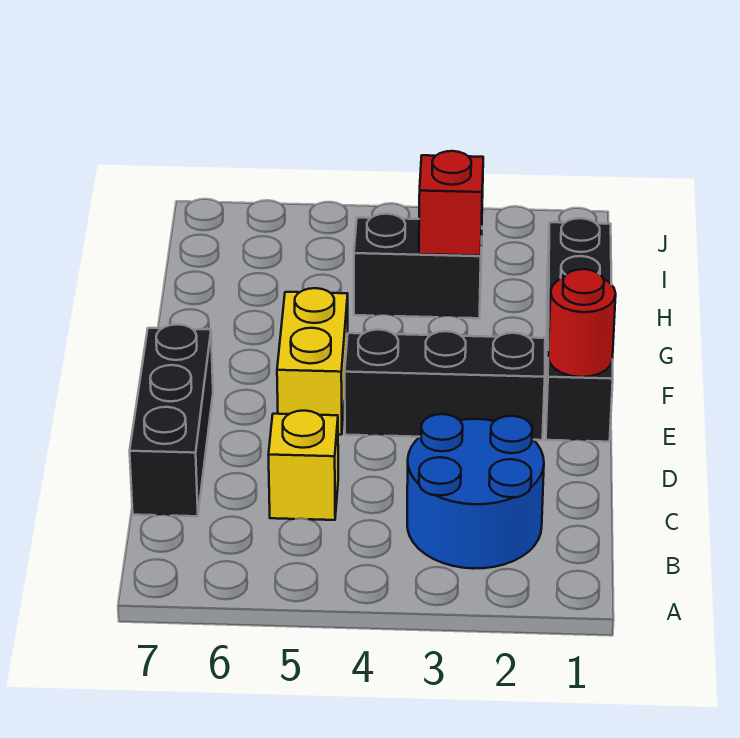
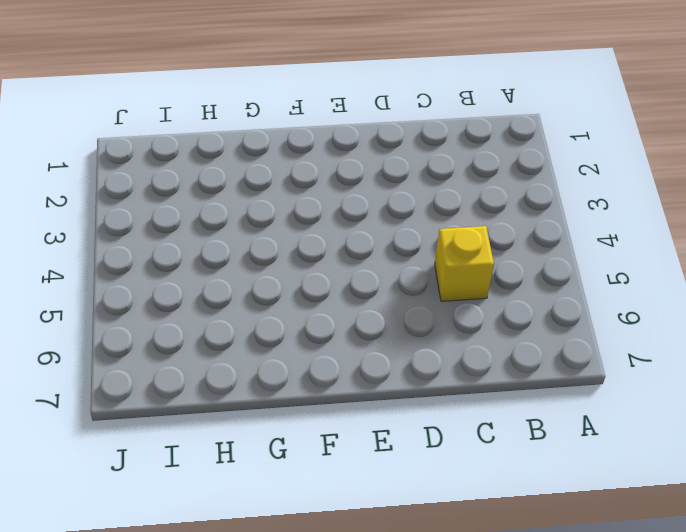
none -> blue 2x2 round brick [407,414,544,569]
none -> black 1x3 brick [130,324,213,516]

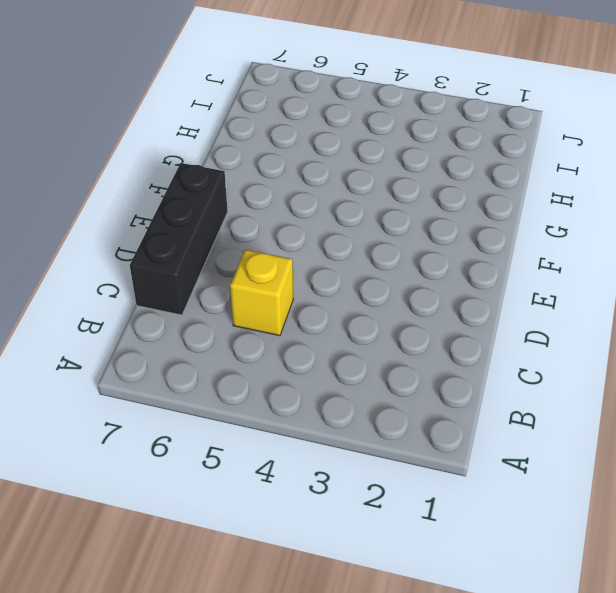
none -> blue 2x2 round brick [407,414,544,569]
none -> black 1x4 brick [546,218,613,442]

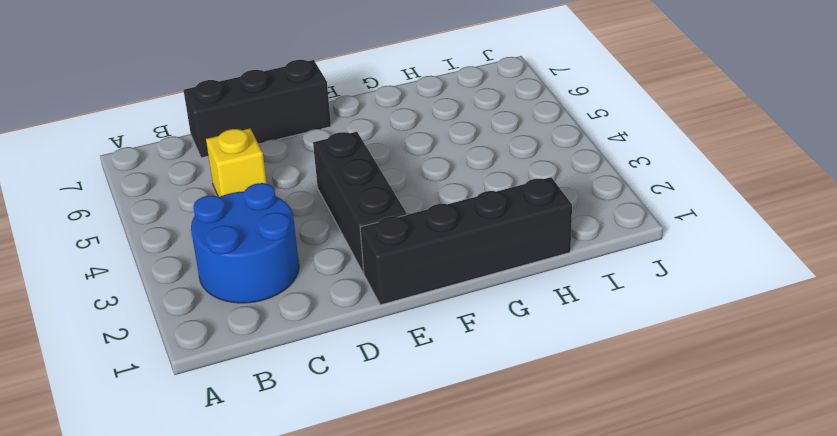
none -> yellow 1x2 brick [277,288,348,435]
none -> black 1x2 brick [354,214,482,318]

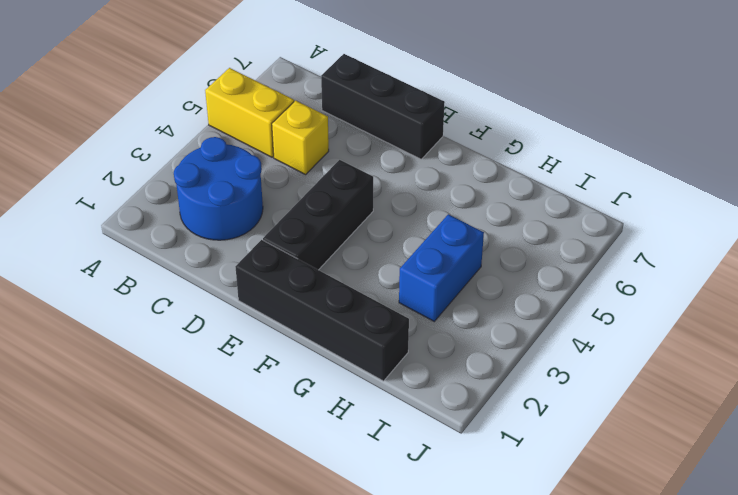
yellow 1x2 brick [205,68,294,157] -> yellow 1x2 brick moved to [277,288,348,435]
blue 1x2 brick [399,214,484,321] -> black 1x2 brick [354,214,482,318]
none -> red 1x1 round brick [548,269,616,377]
none -> red 1x1 brick [419,151,483,256]

